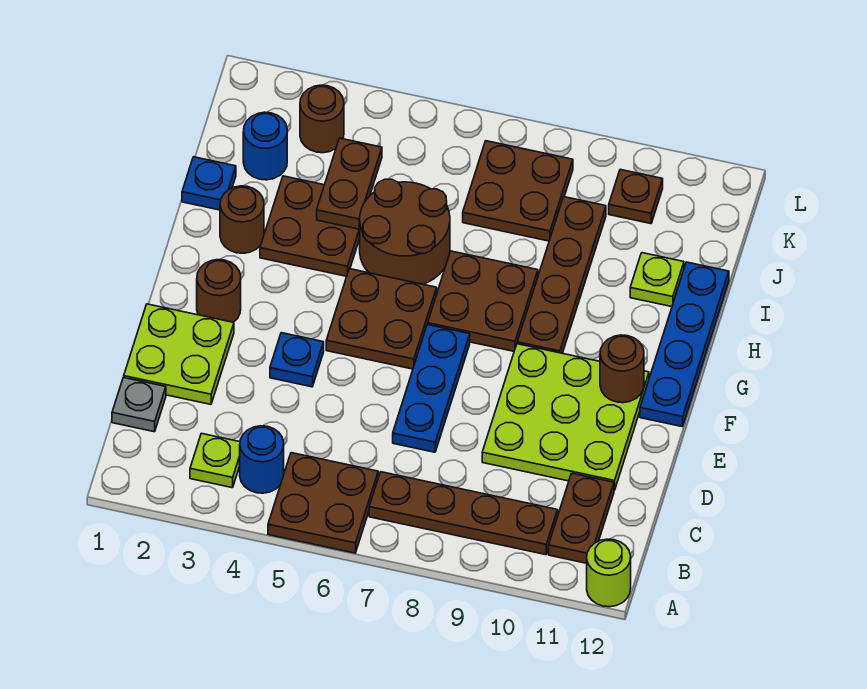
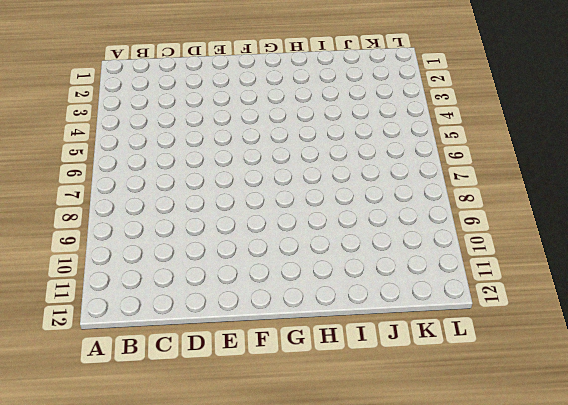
none -> brown 2x2 plate [268,453,378,553]
none -> lime 1x1 round brick [587,539,631,607]
none -> lime 1x1 plate [190,433,240,488]

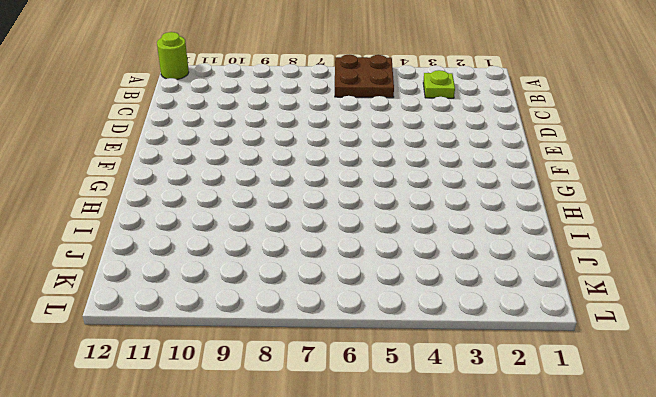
none -> blue 1x1 round brick [240,426,284,493]
none -> brown 1x4 plate [369,472,558,555]
none -> brown 1x2 plate [549,473,614,563]

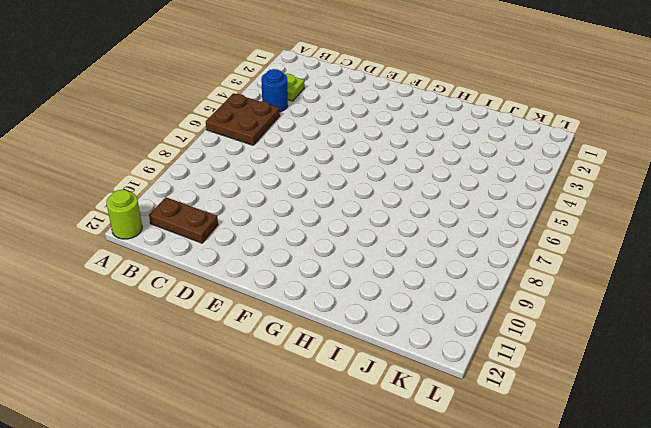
none -> brown 1x4 plate [369,472,558,555]
none -> grey 1x1 plate [112,378,166,432]
none -> lime 2x2 plate [124,304,234,404]

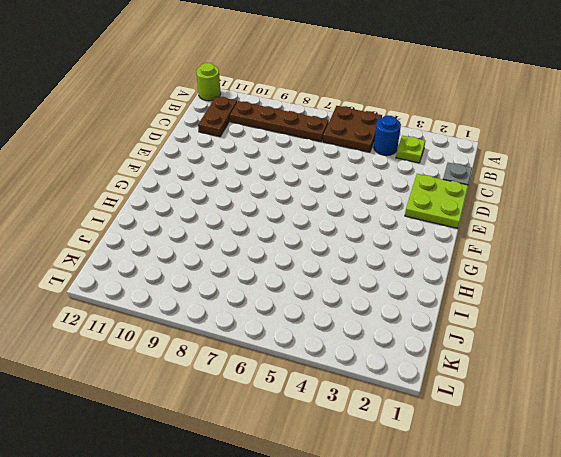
none -> blue 1x3 plate [393,325,470,452]
none -> lime 3x3 plate [482,344,649,490]
none -> blue 1x1 plate [270,333,324,387]

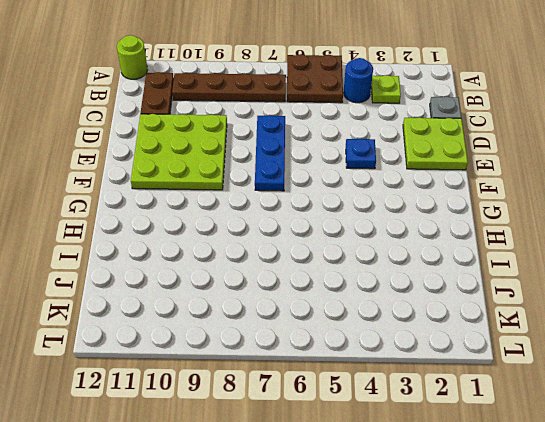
none -> brown 1x1 round brick [197,260,241,322]
none -> brown 2x2 plate [326,269,437,369]
none -> blue 1x4 plate [640,262,729,427]

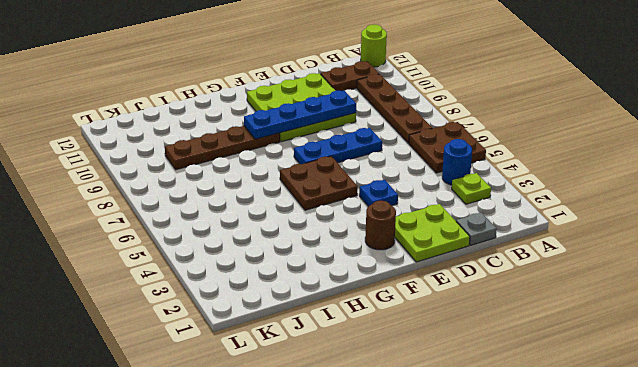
blue 1x4 plate [244,91,356,139] -> blue 1x4 plate moved to [640,262,729,427]
none -> brown 2x2 plate [428,251,538,351]
none -> brown 1x1 round brick [220,186,264,253]
none -> brown 2x2 plate [260,176,360,276]

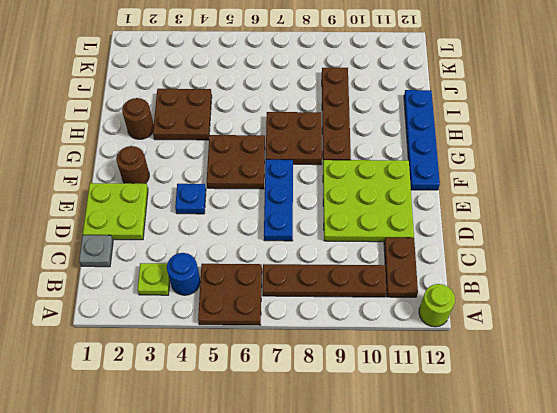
none -> brown 2x2 round brick [359,179,450,284]
none -> blue 1x1 plate [182,157,236,210]
none -> lime 1x1 plate [630,253,684,307]

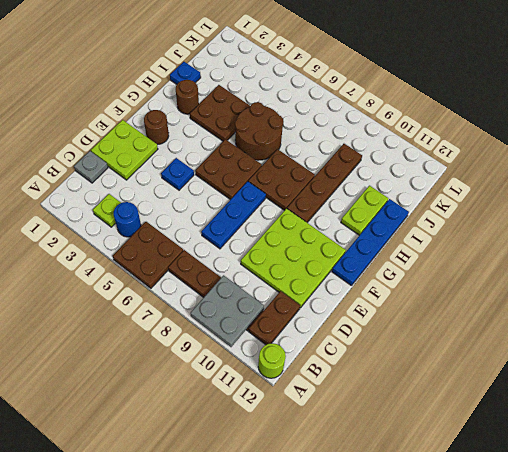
grey 2x2 plate [191,275,264,347] -> none
lime 1x2 plate [341,186,388,235] -> lime 1x1 plate [630,253,684,307]
none -> blue 1x1 round brick [243,112,287,180]
none -> brown 2x2 plate [463,141,573,241]
none -> brown 1x1 round brick [300,85,344,153]

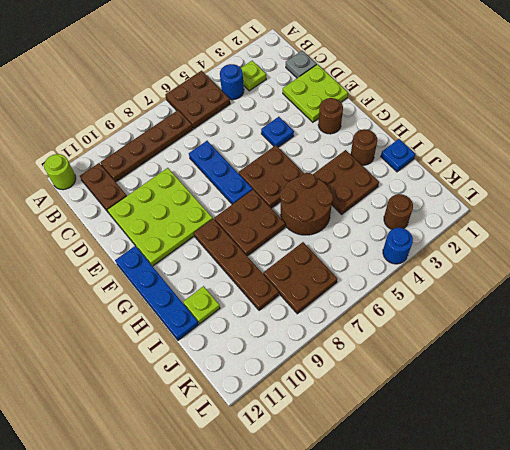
blue 1x1 round brick [383,228,413,264] -> blue 1x1 round brick moved to [243,112,287,180]
none -> brown 1x1 plate [609,169,663,224]
none -> brown 1x1 round brick [600,335,644,403]
none -> brown 1x2 plate [317,138,382,229]

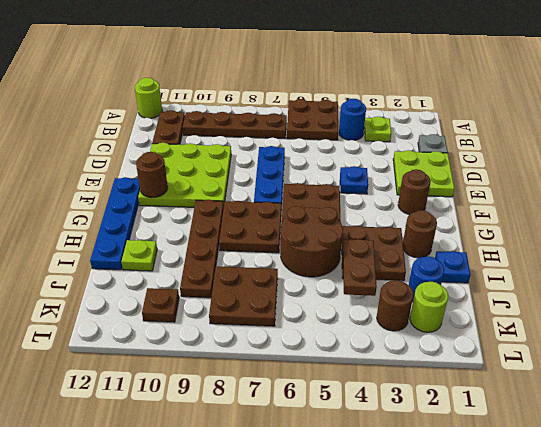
lime 1x1 round brick [410,282,448,332] -> none

